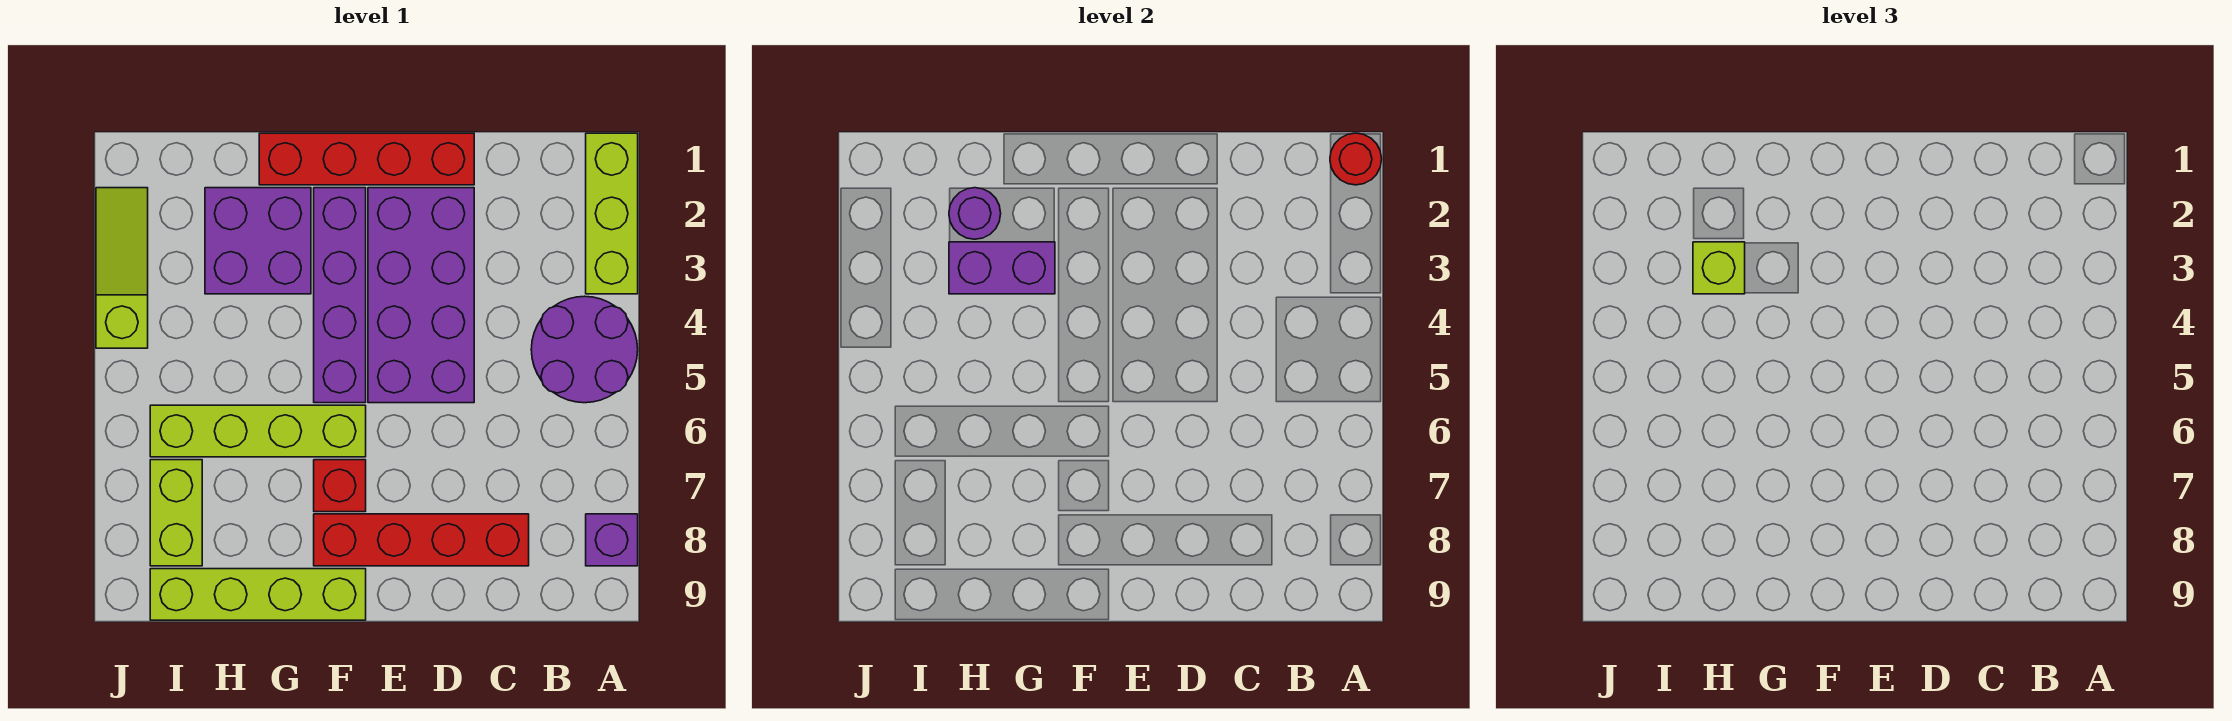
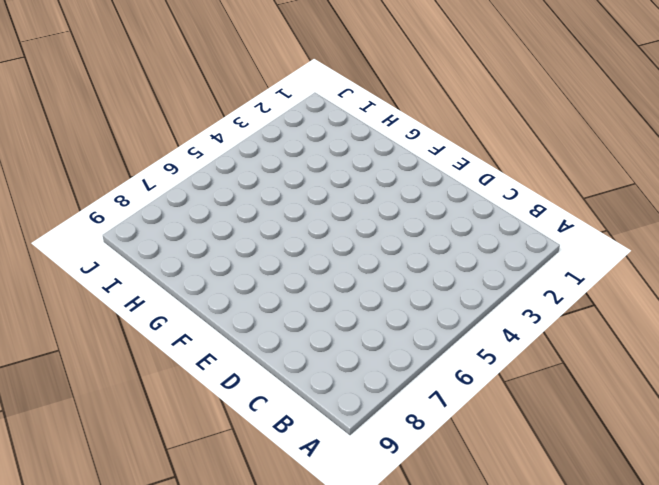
none -> lime 1x3 brick [586,133,638,294]
none -> purple 2x2 round brick [531,296,638,403]
none -> purple 1x1 brick [586,514,638,566]

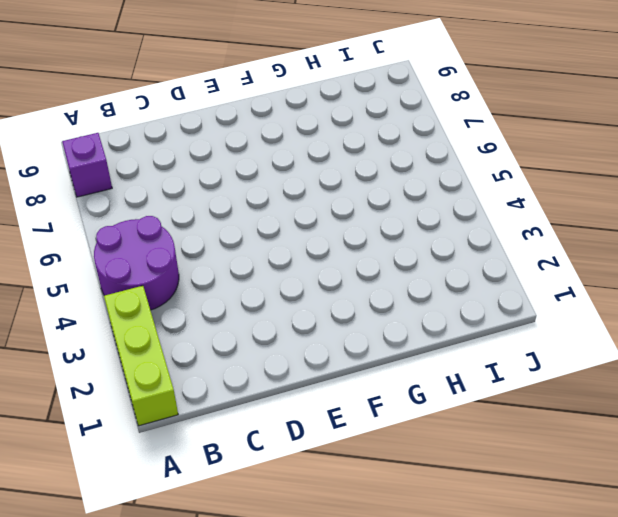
none -> red 1x4 brick [314,514,529,566]
none -> red 1x4 brick [259,133,474,185]
none -> purple 2x4 brick [368,188,474,403]

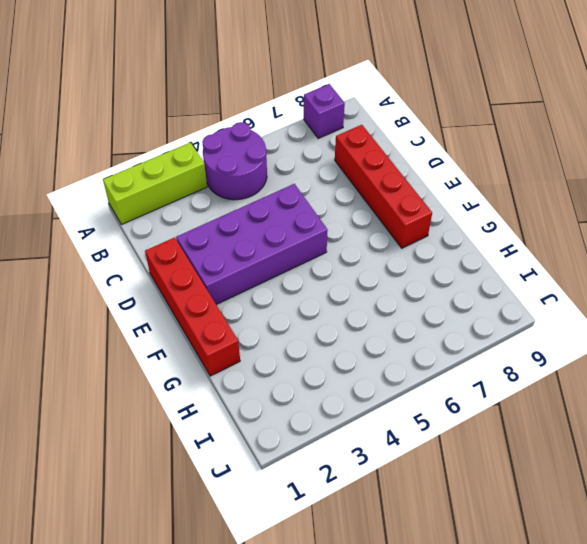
none -> purple 1x4 brick [314,188,366,403]
none -> lime 1x4 brick [150,405,366,457]
none -> red 1x1 brick [314,460,366,512]

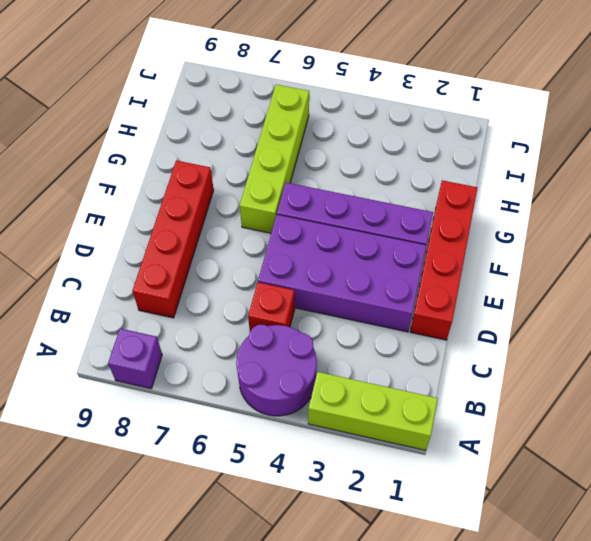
red 1x1 brick [248,282,295,331] -> red 1x1 brick moved to [314,460,366,512]
none -> lime 1x4 brick [150,569,366,620]
none -> purple 2x2 brick [205,188,311,294]
none -> lime 1x2 brick [150,460,202,566]

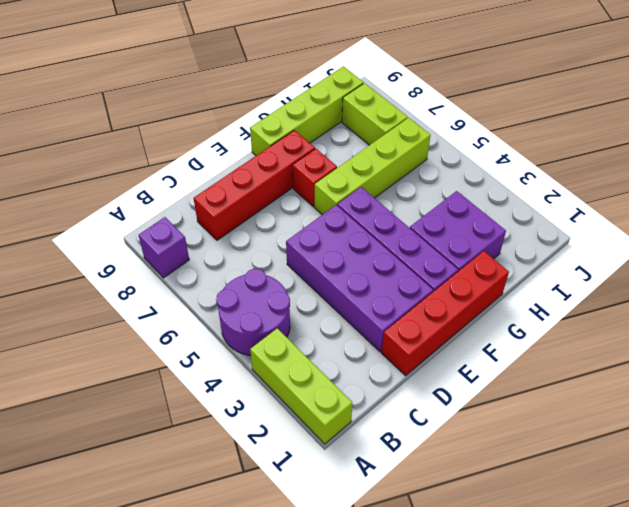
none -> lime 1x3 slope [96,188,148,348]
none -> red 1x1 round brick [1330,133,1382,185]
none -> purple 1x2 brick [949,242,1055,294]

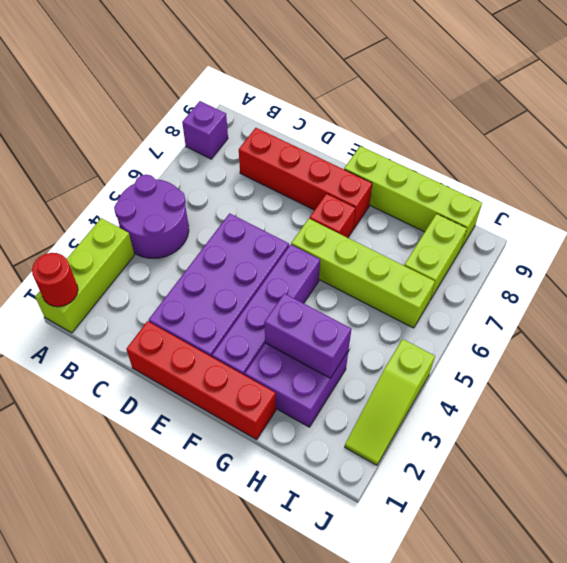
none -> purple 1x1 round brick [949,188,1001,239]
none -> lime 1x1 brick [1693,242,1745,294]

